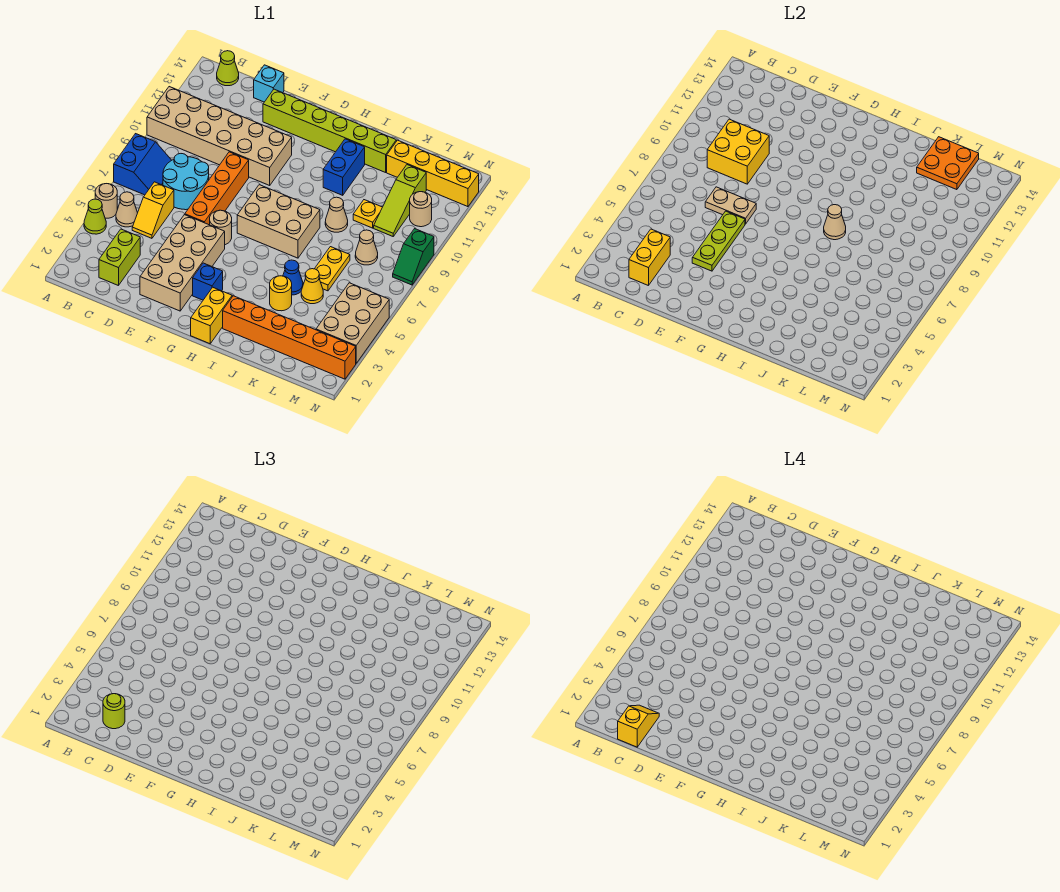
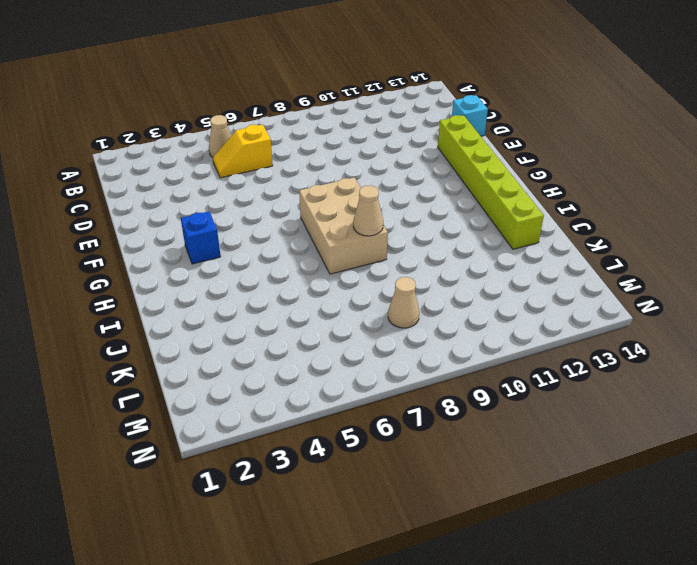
none -> lime 1x1 cone [84,199,106,234]
none -> tan 1x1 round brick [95,184,117,218]
none -> blue 2x2 slope [114,134,172,195]
none -> tan 2x6 brick [147,87,292,185]

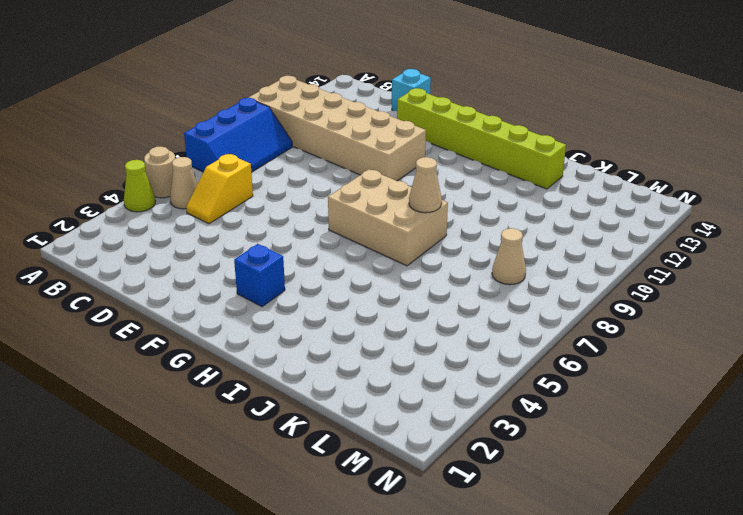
blue 2x3 slope [184,98,292,172] -> blue 2x2 slope [114,134,172,195]
none -> lime 1x1 cone [217,51,239,86]
none -> lime 1x2 brick [99,229,140,286]
none -> cyan 2x2 round brick [163,154,209,210]
none -> tan 2x4 brick [140,215,225,311]

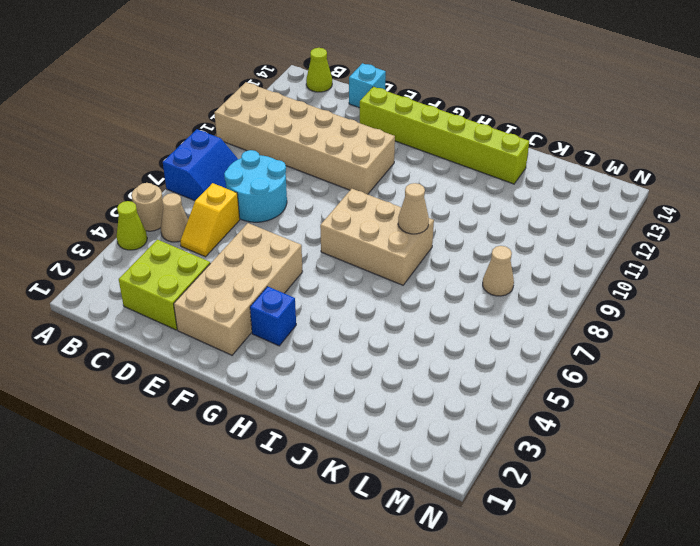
lime 2x2 brick [119,240,210,330] -> lime 1x2 brick [99,229,140,286]
none -> orange 1x4 brick [185,152,249,225]
none -> tan 1x1 round brick [210,210,232,245]
none -> yellow 1x2 brick [191,287,232,344]
none -> orange 1x6 brick [223,296,356,379]

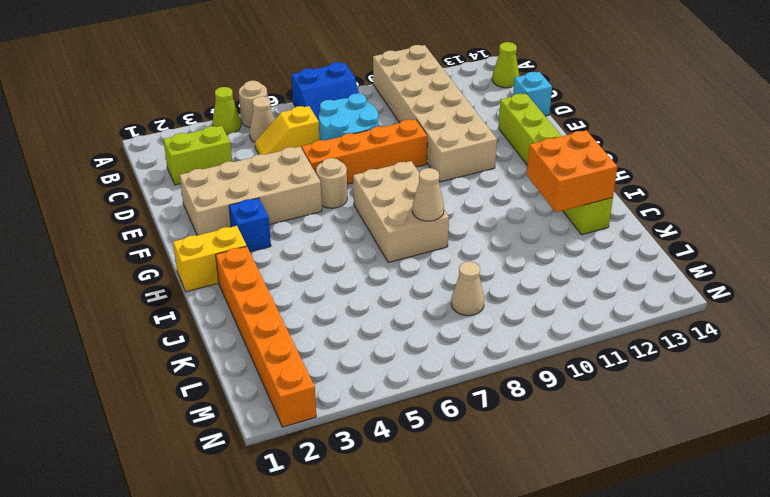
orange 2x2 brick [527,130,617,212] -> none
none -> blue 1x2 brick [323,139,365,195]
none -> yellow 1x1 round brick [270,276,292,311]
none -> blue 1x1 cone [283,260,303,295]
none -> tan 1x1 cone [325,197,348,232]

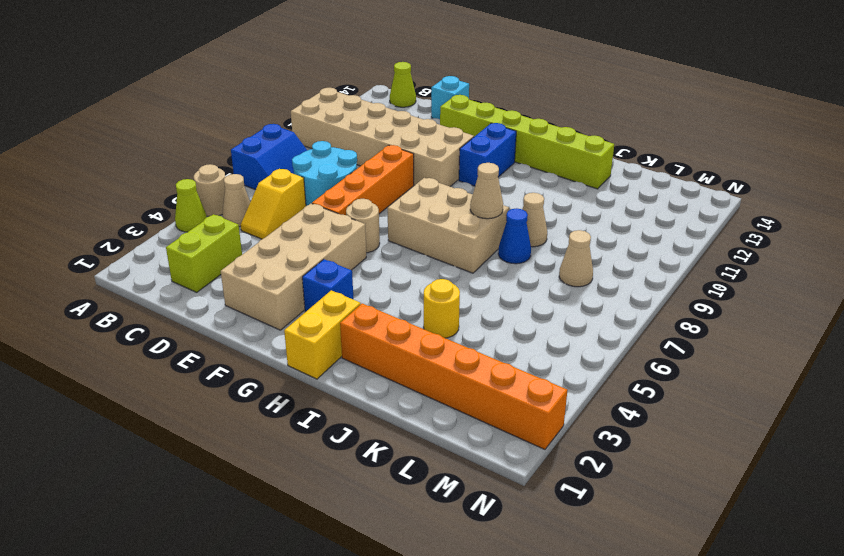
blue 1x2 brick [459,123,516,186] -> blue 1x2 brick moved to [323,139,365,195]
blue 1x1 cone [498,208,531,264] -> blue 1x1 cone moved to [283,260,303,295]
none -> yellow 1x1 cone [301,269,323,304]
none -> yellow 1x2 plate [315,247,350,291]
none -> yellow 1x1 plate [353,200,382,228]
none -> yellow 1x4 brick [387,140,479,207]

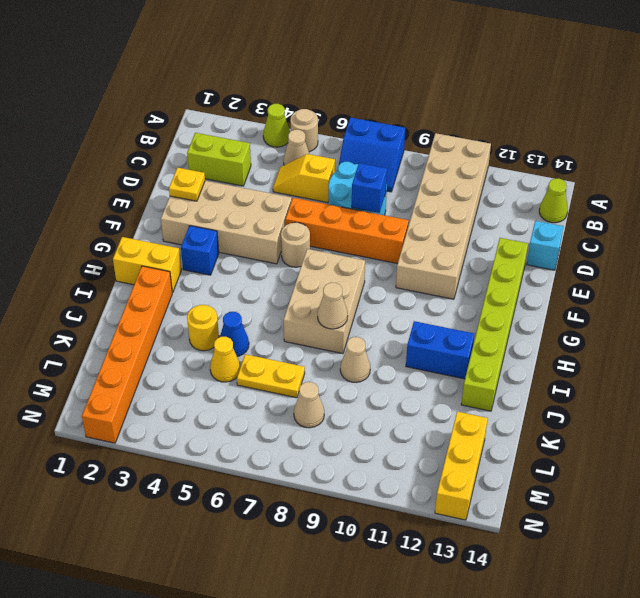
blue 1x1 brick [352,163,387,213] -> none
yellow 1x1 plate [169,168,205,201] -> yellow 1x1 plate moved to [353,200,382,228]
yellow 1x3 brick [435,412,488,520] -> yellow 1x4 brick [387,140,479,207]
none -> lime 1x3 slope [374,165,426,236]
none -> tan 2x3 brick [316,283,389,363]
none -> tan 1x1 round brick [410,192,432,227]
none -> green 1x2 slope [393,229,434,285]

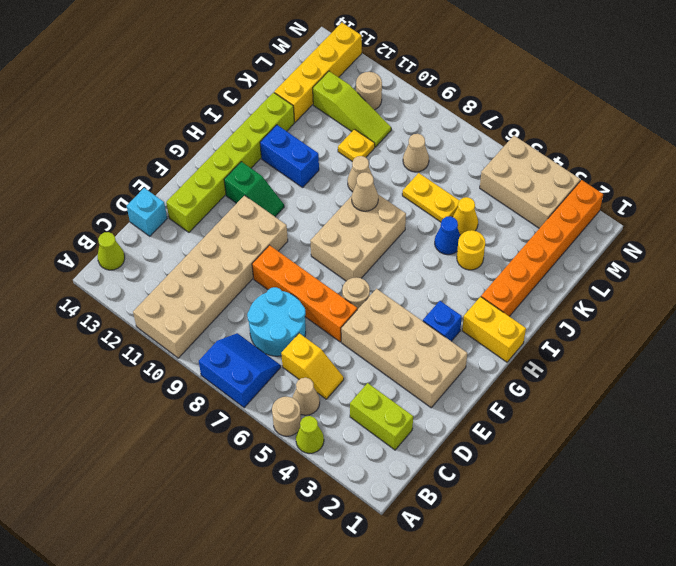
green 1x2 slope [224,162,284,217] -> green 1x2 slope moved to [393,229,434,285]
none -> yellow 1x2 brick [629,229,670,286]
none -> yellow 2x2 brick [707,119,769,184]
none -> tan 1x2 plate [705,187,756,224]
none -> lime 1x3 plate [692,211,745,271]

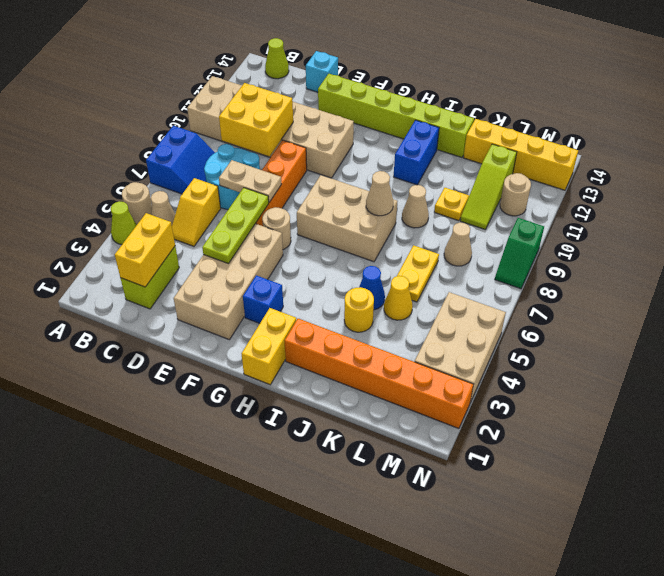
none -> orange 2x2 plate [917,137,979,190]
none -> lime 1x1 round brick [103,694,125,729]
none -> yellow 1x2 slope [618,705,659,747]

